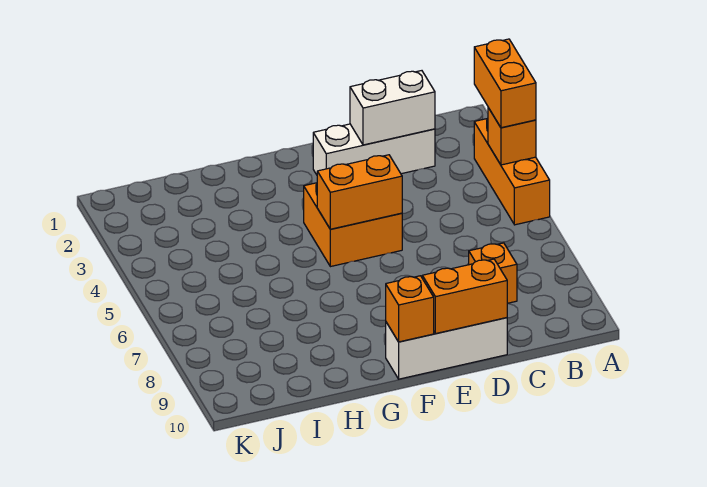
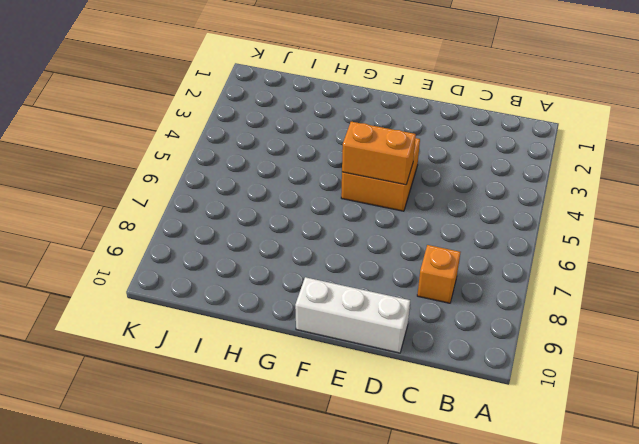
none -> orange 1x3 brick [474,118,550,225]
none -> white 1x3 brick [313,124,435,175]

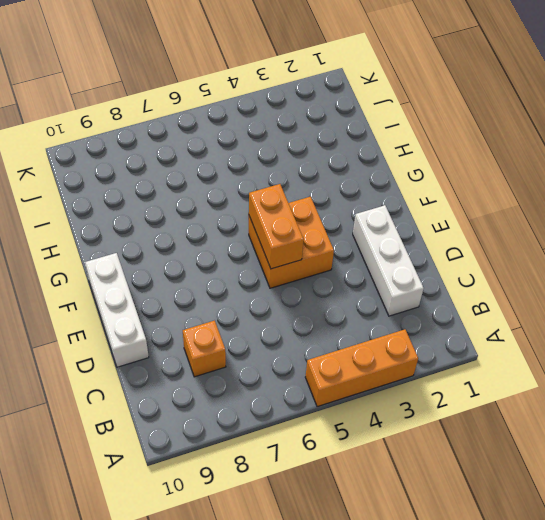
none -> orange 1x1 brick [488,108,536,165]
none -> white 1x2 brick [350,71,435,145]

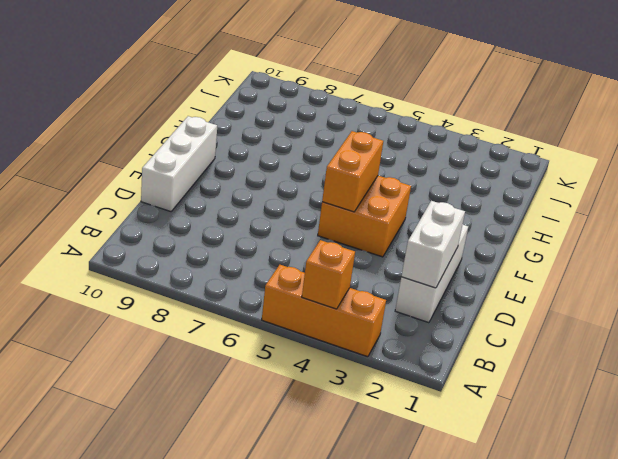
none -> orange 1x1 brick [469,243,517,303]
none -> orange 1x2 brick [422,259,508,334]

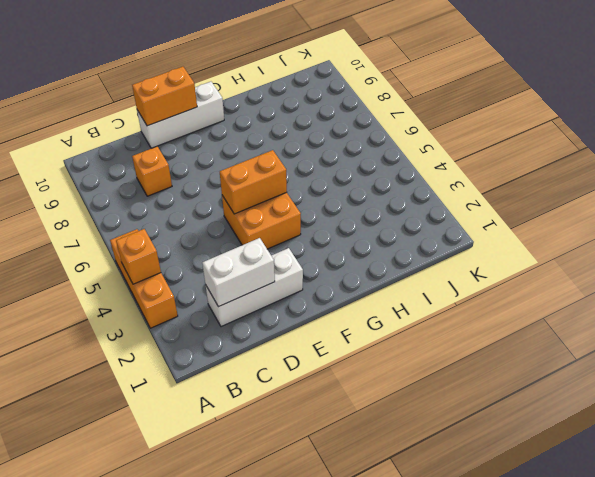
none -> orange 1x1 brick [386,276,434,342]
none -> orange 1x2 brick [474,39,536,128]

